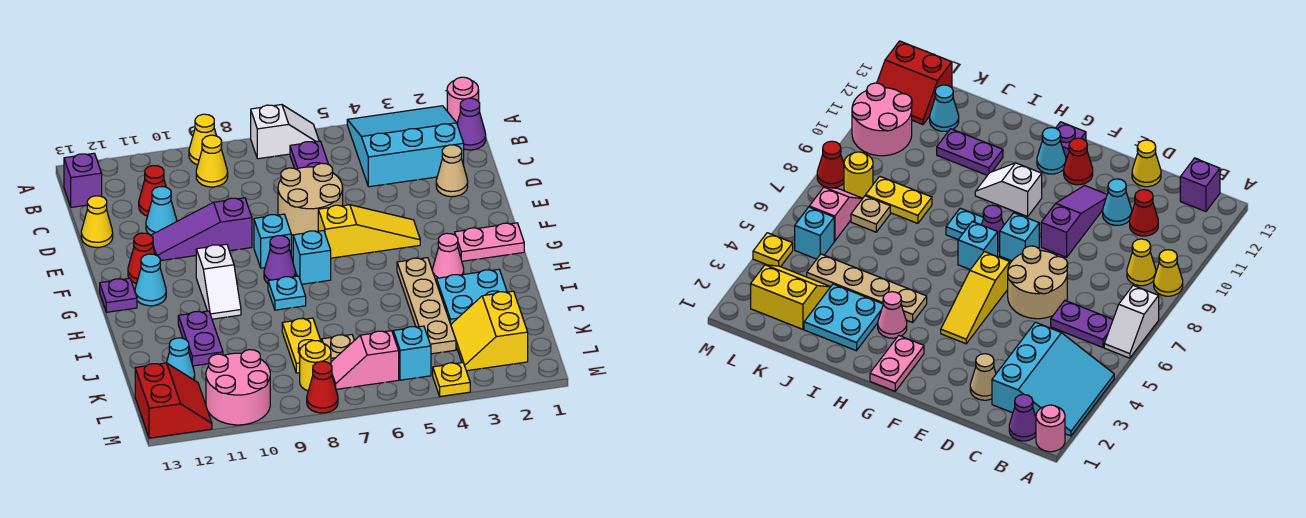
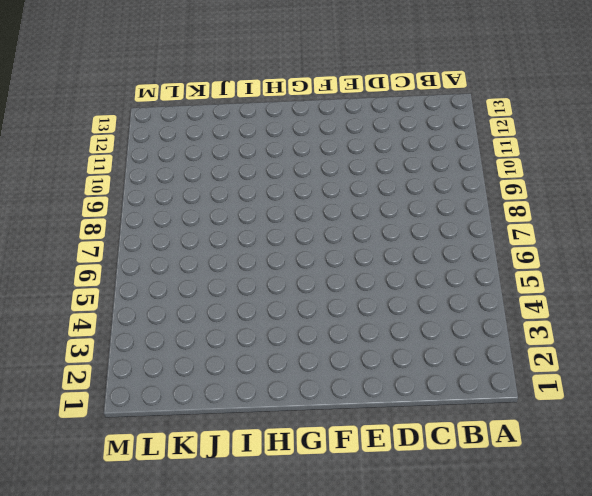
none -> pink 1x1 round brick [447,77,479,123]
none -> cyan 3x3 slope [347,106,464,187]
none -> white 1x2 slope [251,105,319,159]
none -> yellow 1x1 cone [189,114,216,165]

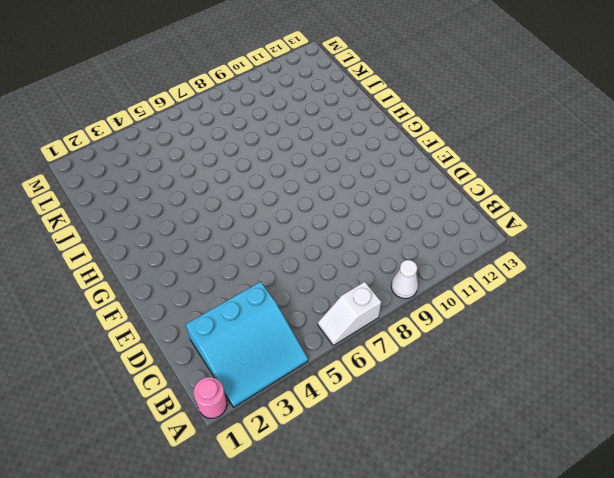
white 1x1 cone [391,260,418,299] -> yellow 1x1 cone [189,114,216,165]
none -> purple 1x1 cone [457,98,486,150]
none -> purple 1x2 plate [290,141,329,169]
none -> yellow 1x1 cone [196,135,228,187]
none -> purple 1x1 brick [64,153,102,207]

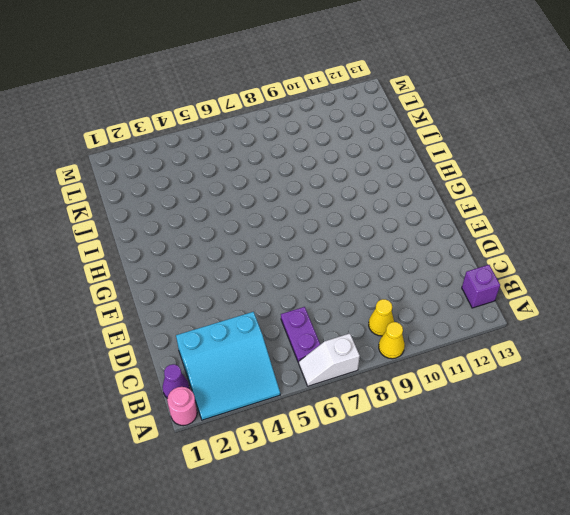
none -> red 1x1 cone [139,166,166,216]
none -> tan 1x1 cone [436,145,468,197]
none -> tan 2x2 round brick [278,163,343,235]
none -> cyan 1x1 cone [146,187,177,235]

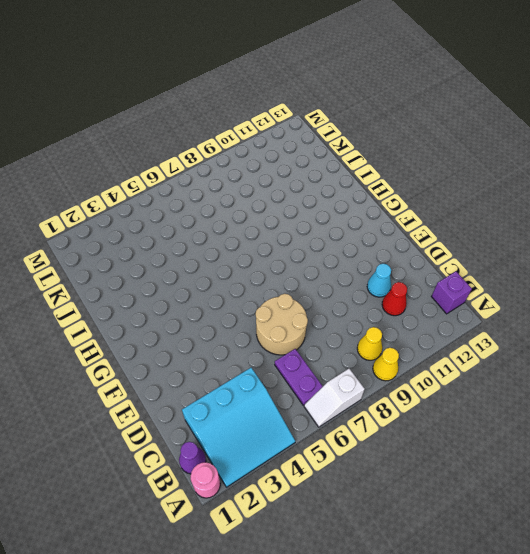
none -> tan 1x1 cone [436,145,468,197]
none -> yellow 1x1 cone [81,196,113,247]
none -> purple 1x3 slope [151,198,252,261]
none -> yellow 1x3 slope [318,205,420,258]

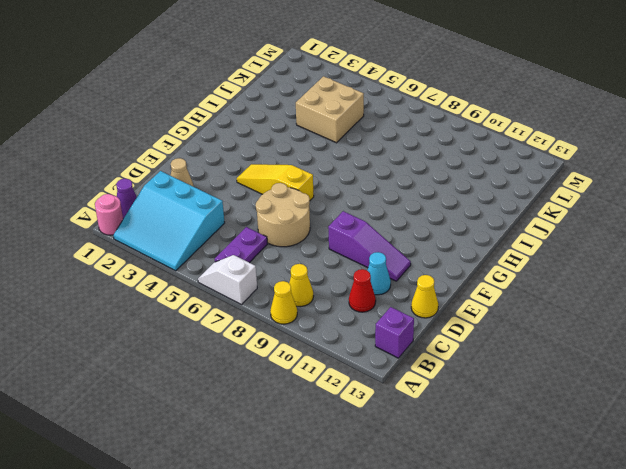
tan 2x2 brick [296,76,364,143] -> tan 1x4 plate [397,258,456,354]
none -> cyan 1x1 brick [254,214,291,268]
none -> red 1x1 cone [128,233,155,284]
none -> pink 1x2 plate [455,223,524,261]
none -> cyan 1x1 brick [293,230,331,284]

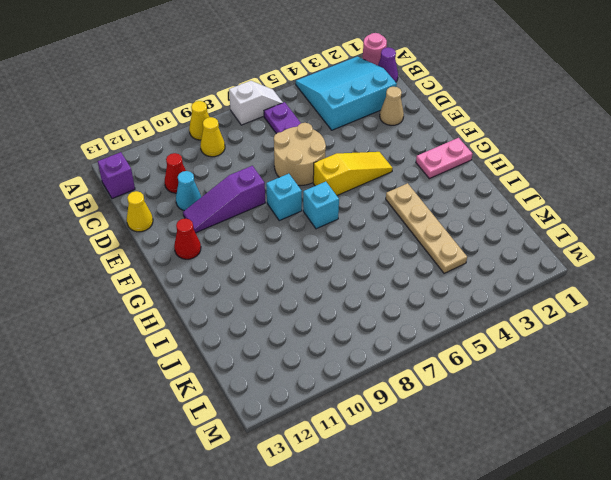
none -> purple 1x1 cone [264,236,295,283]
none -> white 1x2 slope [196,244,241,319]
none -> cyan 1x1 cone [135,254,166,306]
none -> purple 1x1 plate [100,278,137,312]

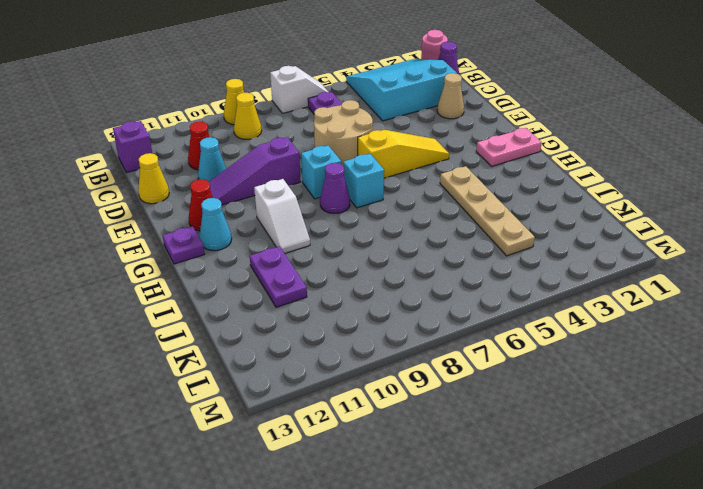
none -> pink 1x1 cone [433,233,464,282]
none -> cyan 1x1 plate [268,276,306,310]
none -> cyan 2x2 plate [437,269,507,324]
none -> yellow 1x2 plate [282,318,321,373]

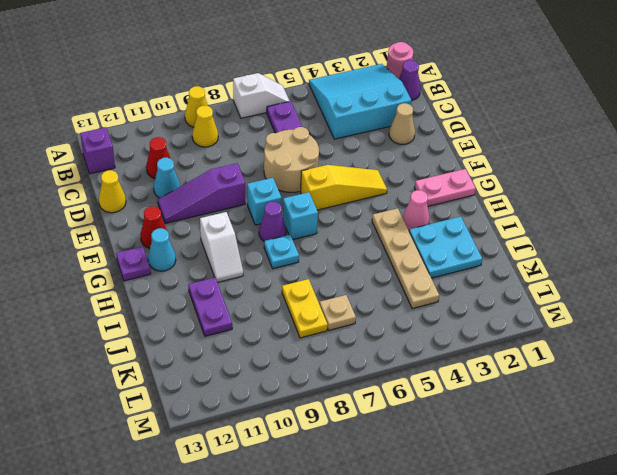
none -> yellow 2x2 slope [451,291,528,371]
none -> cyan 1x1 cone [166,338,195,380]
none -> cyan 1x1 brick [393,326,431,380]
none -> pink 1x2 slope [331,331,399,389]

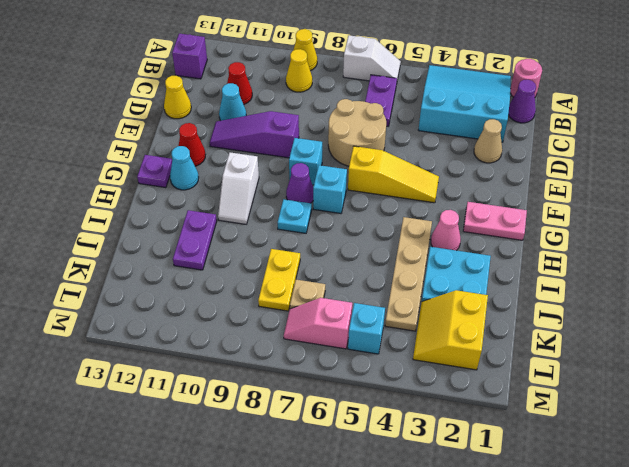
none -> cyan 1x1 cone [166,338,195,380]
none -> yellow 1x1 round brick [300,341,331,391]
none -> pink 2x2 round brick [206,350,270,425]
none -> red 2x2 slope [135,363,212,438]

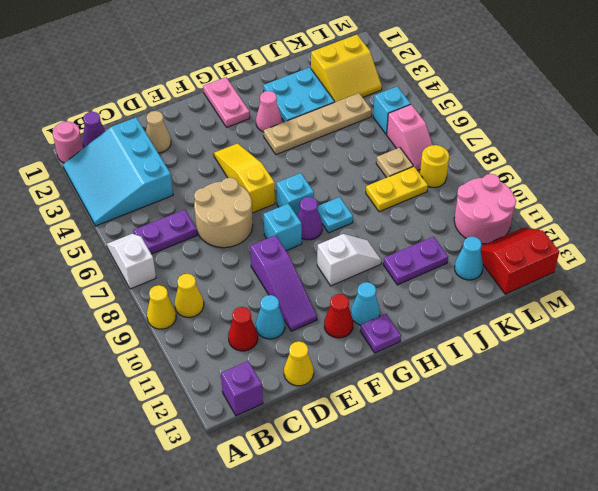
none -> yellow 1x1 plate [433,363,470,396]
none -> red 1x1 cone [307,361,338,413]

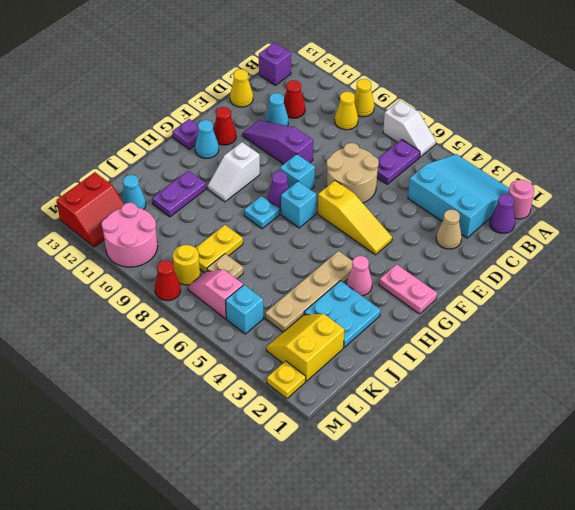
yellow 1x1 plate [267,361,306,399] -> yellow 1x1 plate moved to [433,363,470,396]

